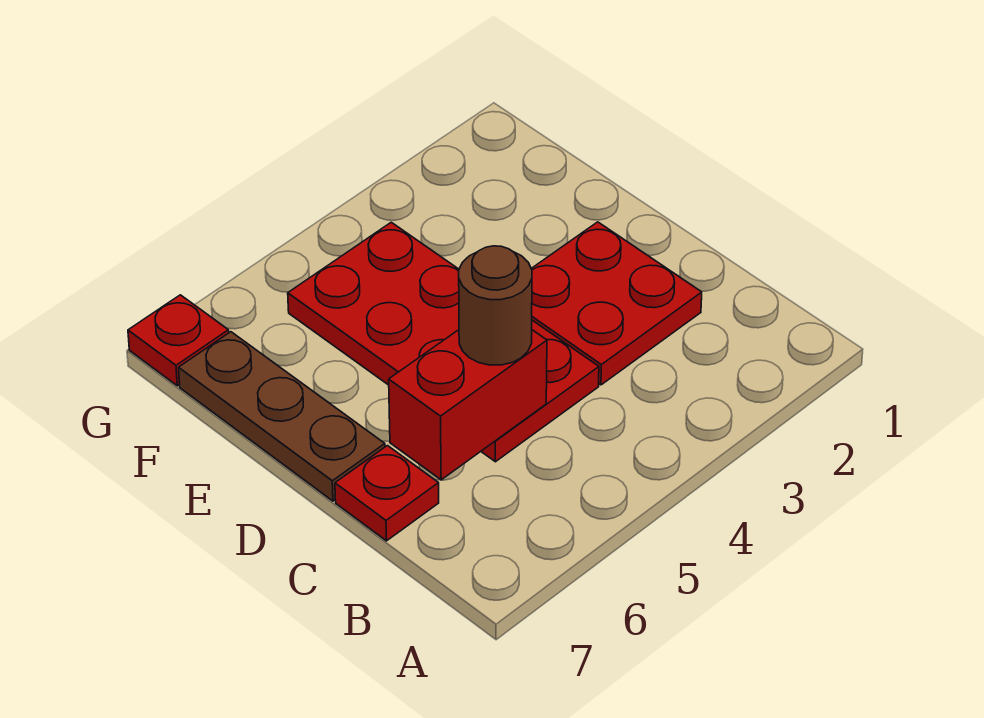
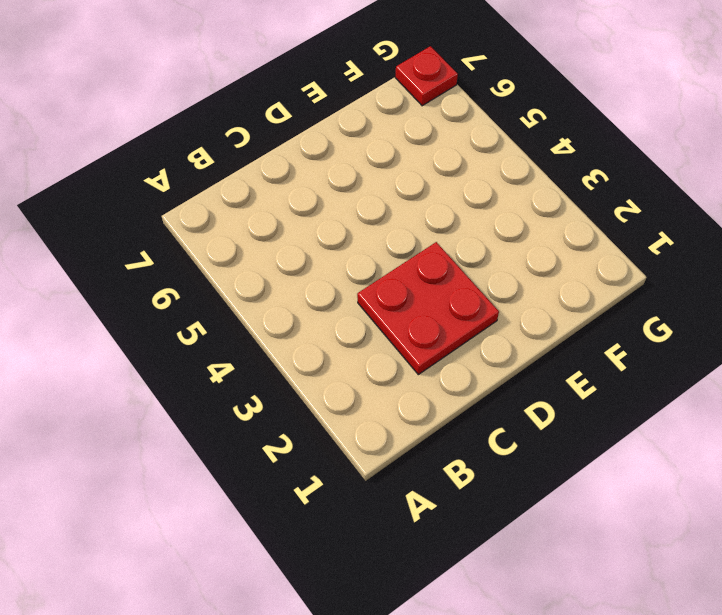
none -> red 2x4 plate [288,222,599,462]
none -> red 1x1 plate [335,446,439,541]

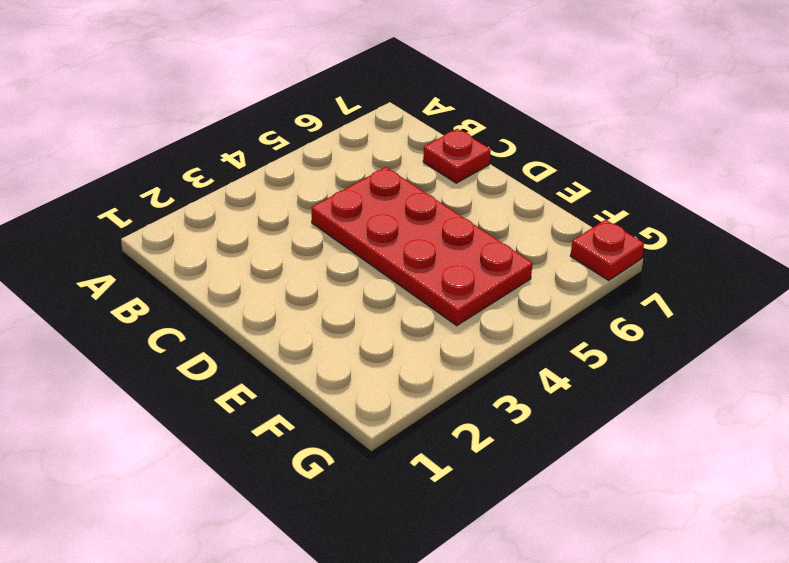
none -> red 2x2 plate [531,222,702,385]
none -> brown 1x3 plate [179,332,385,501]

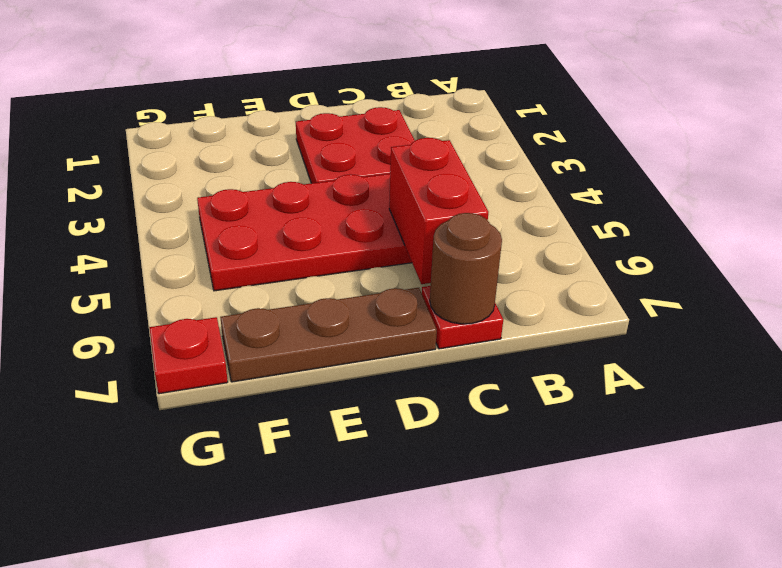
brown 1x1 round brick [430,213,502,324] -> brown 1x1 round brick moved to [459,246,532,365]

